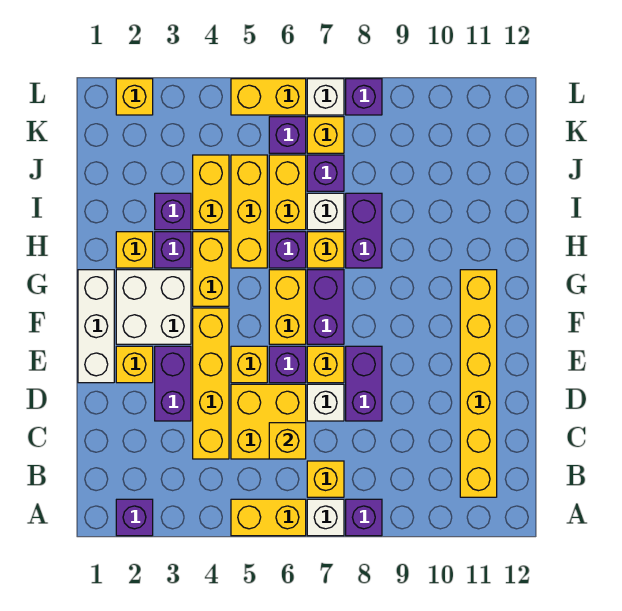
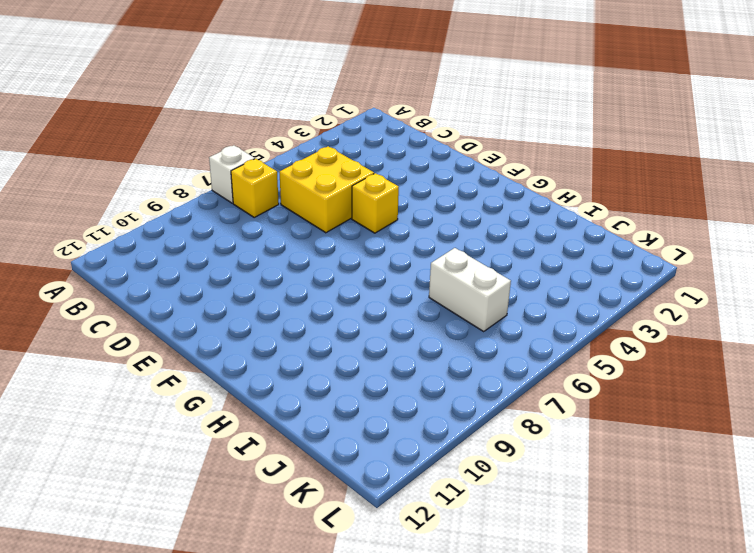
white 1x2 brick [429,248,511,331] -> yellow 1x2 brick [269,155,306,230]
none -> purple 1x1 brick [116,499,153,536]
none -> yellow 1x2 brick [231,499,306,536]
none -> purple 1x1 brick [346,499,382,536]
none -> yellow 1x6 brick [460,270,497,497]

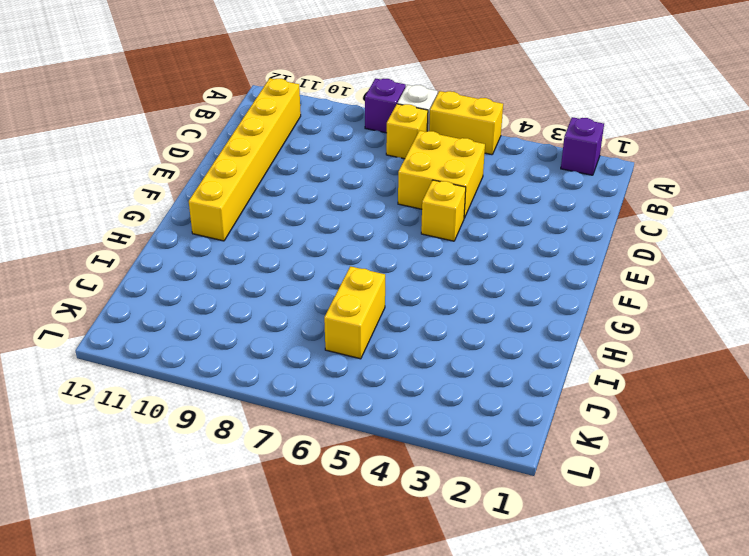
none -> yellow 1x4 brick [193,308,229,459]
none -> purple 1x2 brick [155,346,191,421]
none -> white 1x1 brick [307,384,344,421]
none -> purple 1x2 brick [346,346,382,421]

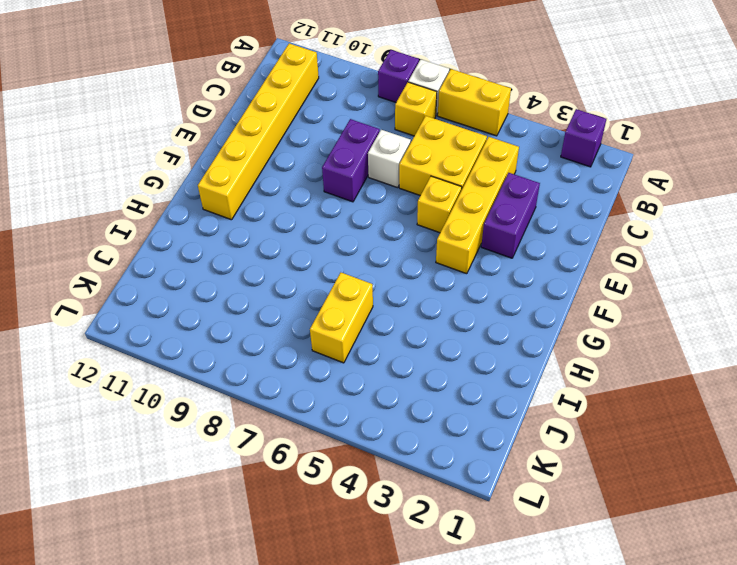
none -> white 1x3 brick [78,270,114,383]
none -> yellow 1x1 brick [116,346,153,383]
none -> purple 1x1 brick [269,346,306,383]
none -> yellow 1x1 brick [307,346,344,383]

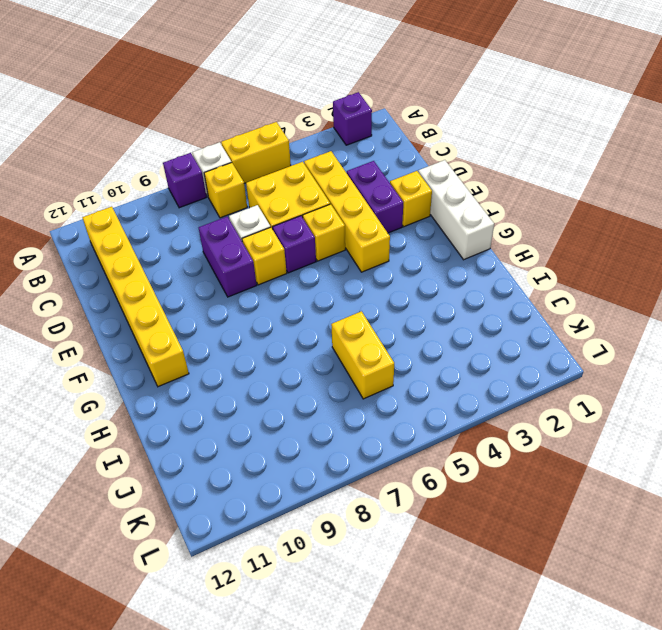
none -> white 2x2 brick [116,270,191,344]
none -> yellow 1x2 brick [269,270,306,344]
none -> purple 1x2 brick [307,270,344,344]
none -> yellow 1x2 brick [193,232,229,306]

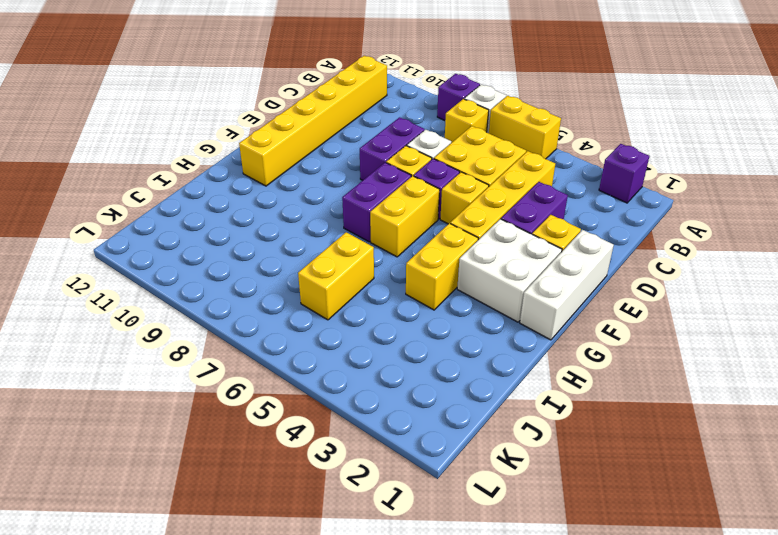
none -> yellow 1x1 brick [116,232,153,268]
none -> purple 1x1 brick [155,232,191,268]
none -> yellow 1x3 brick [231,155,267,268]
none -> purple 1x1 brick [269,232,306,268]

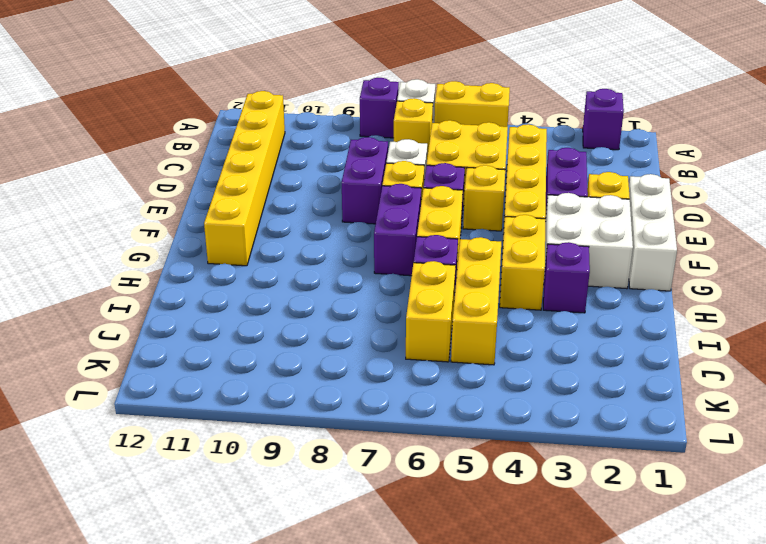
none -> yellow 1x1 brick [116,232,153,268]
none -> yellow 1x1 brick [307,232,344,268]
none -> purple 1x2 brick [346,193,382,268]
none -> purple 1x1 brick [155,193,191,230]

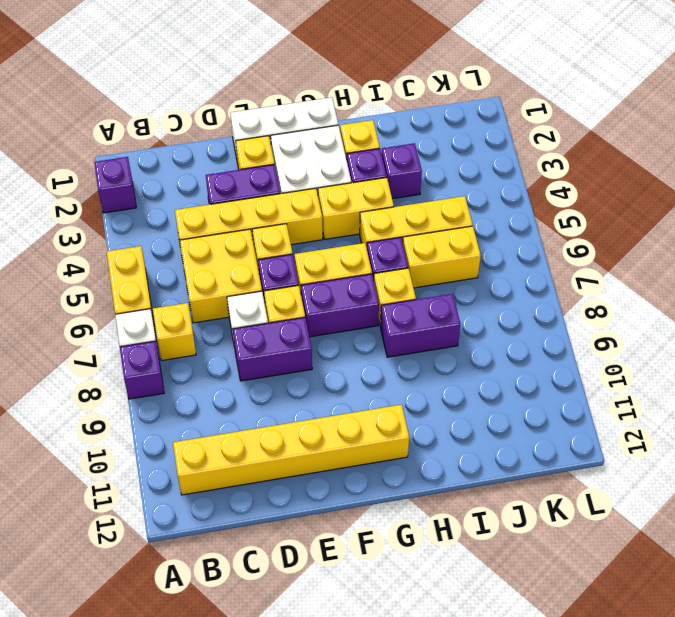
none -> yellow 1x2 brick [193,155,229,230]
none -> white 1x1 brick [307,193,344,230]
none -> purple 1x1 brick [307,155,344,191]
none -> purple 1x1 brick [269,117,306,153]

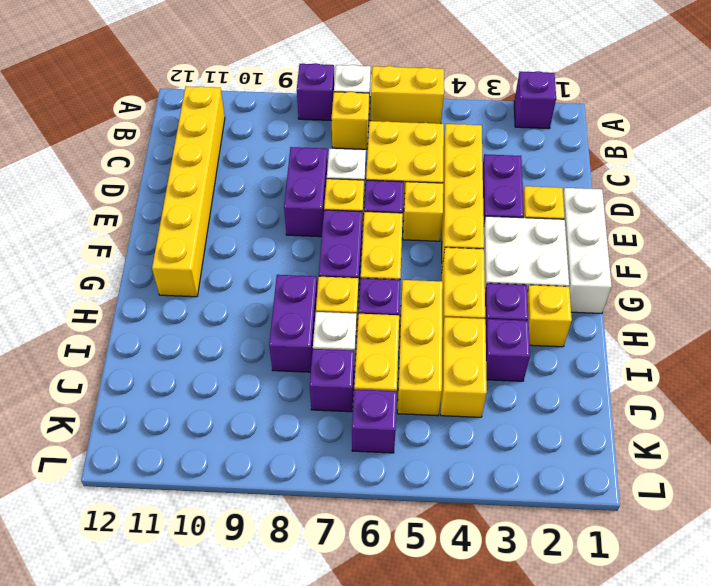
none -> yellow 1x1 brick [307,117,344,153]
none -> yellow 1x1 brick [116,79,153,115]
none -> yellow 1x2 brick [231,79,306,115]
none -> white 1x1 brick [307,79,344,115]

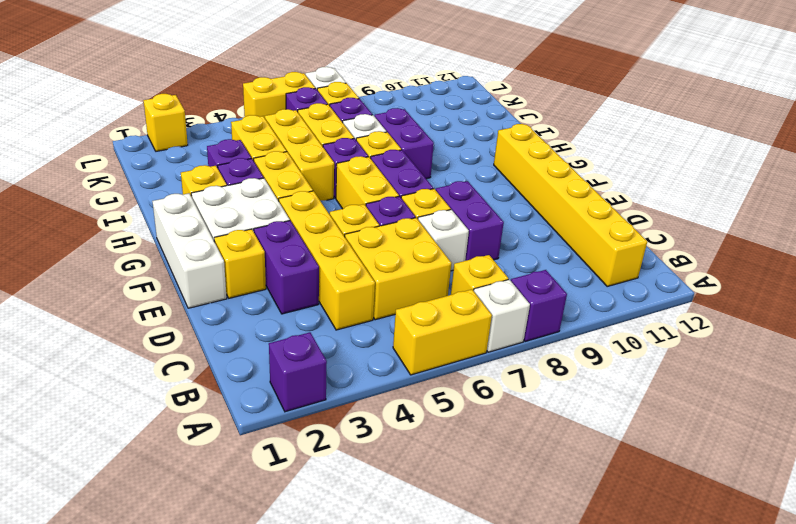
none -> purple 1x1 brick [346,79,382,115]
none -> yellow 1x1 brick [269,423,306,459]

